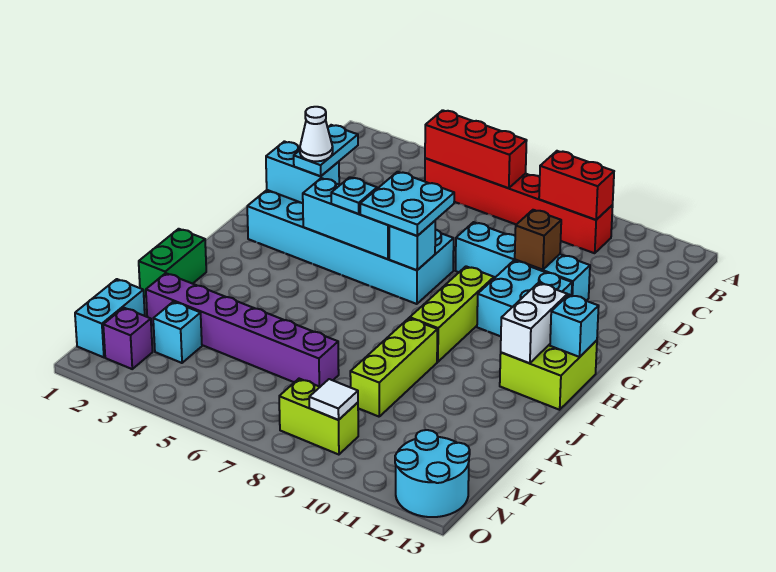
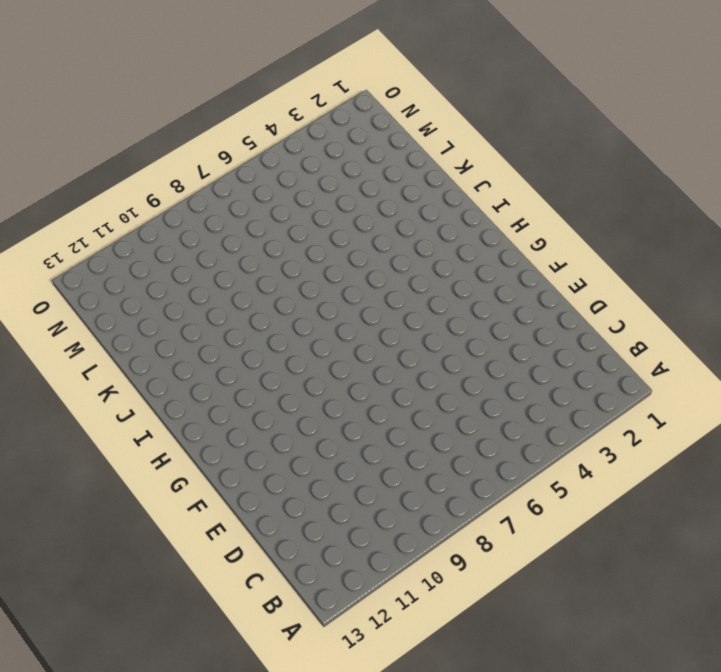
none -> red 1x6 brick [425,158,613,253]
none -> cyan 1x4 brick [456,222,590,301]
none -> cyan 2x6 brick [247,190,454,304]

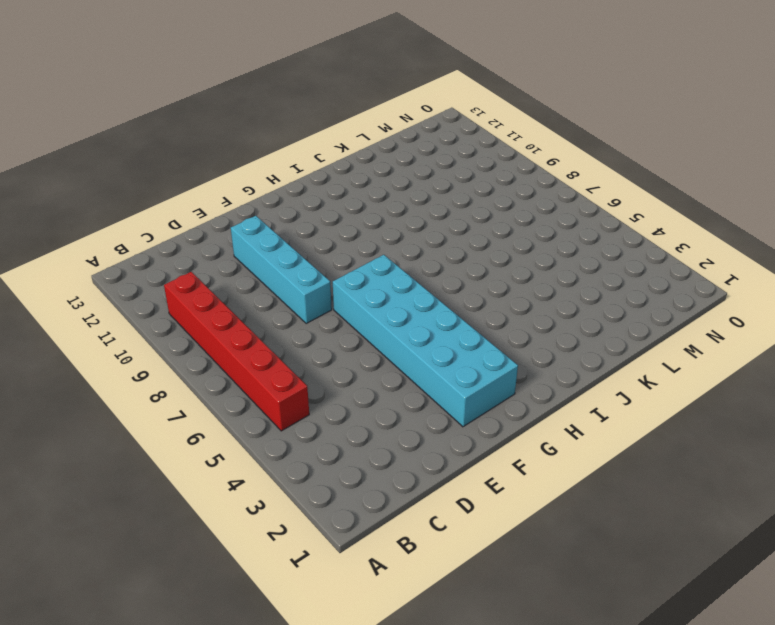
none -> cyan 2x2 brick [477,261,572,336]
none -> lime 1x3 brick [410,266,494,362]
none -> lime 2x2 brick [500,340,597,410]

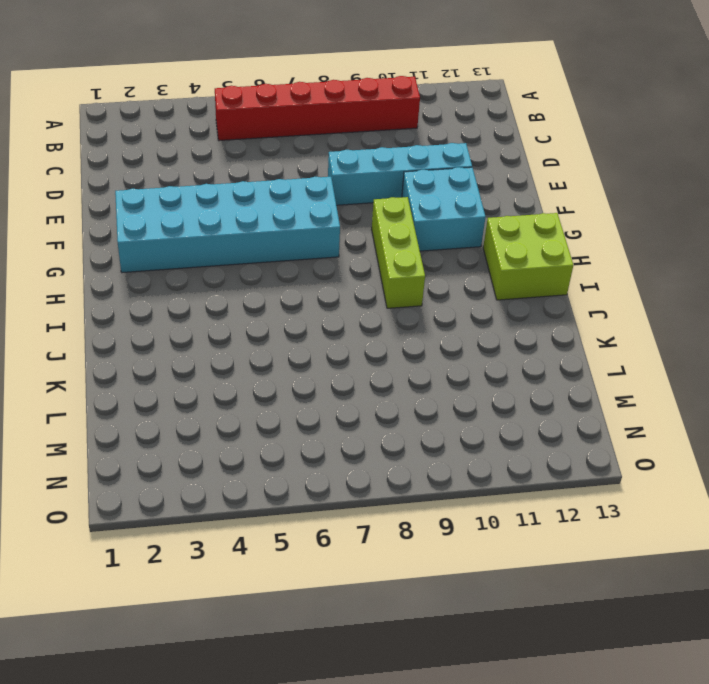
none -> green 1x2 brick [139,229,206,297]
none -> lime 1x3 brick [350,318,437,417]
none -> purple 1x6 brick [146,273,339,387]

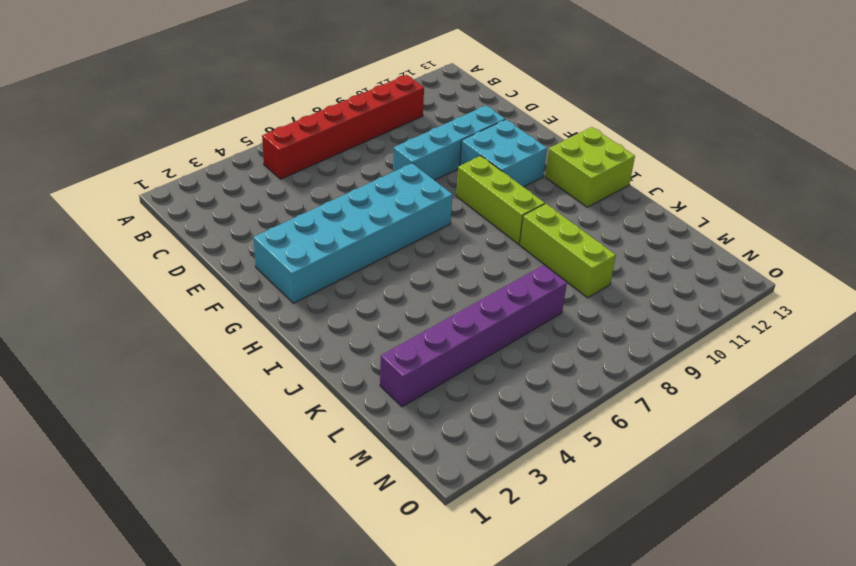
none -> green 1x2 brick [139,229,206,297]
none -> cyan 1x2 brick [75,279,145,357]
none -> cyan 1x1 brick [153,302,202,363]

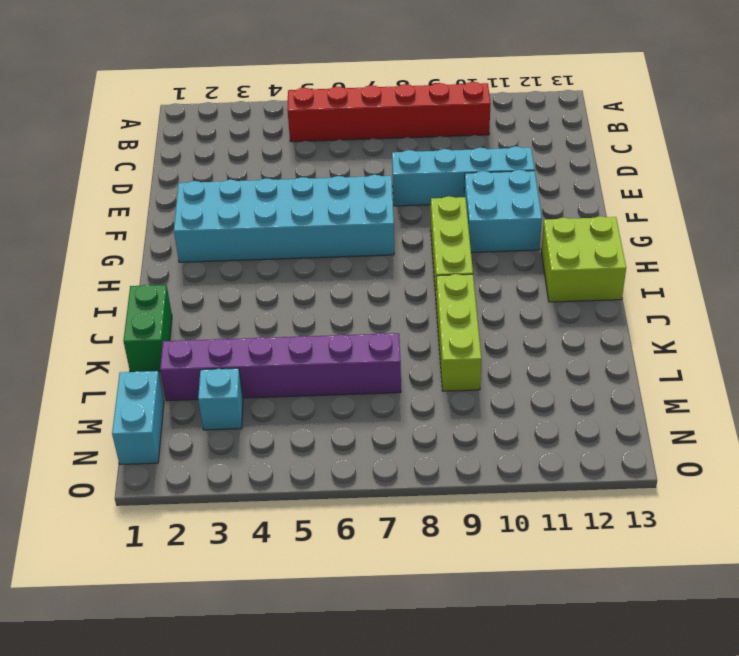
none -> purple 1x1 brick [103,308,152,369]
none -> lime 1x2 brick [279,379,358,455]
none -> cyan 2x2 round brick [395,430,470,517]

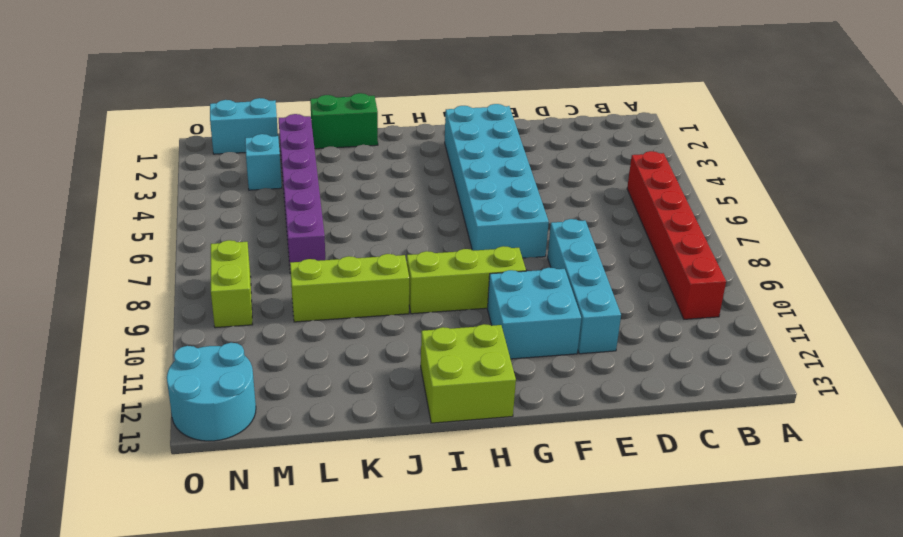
none -> purple 1x1 brick [103,308,152,369]
none -> red 1x3 brick [425,110,527,188]
none -> red 1x2 brick [539,151,614,220]

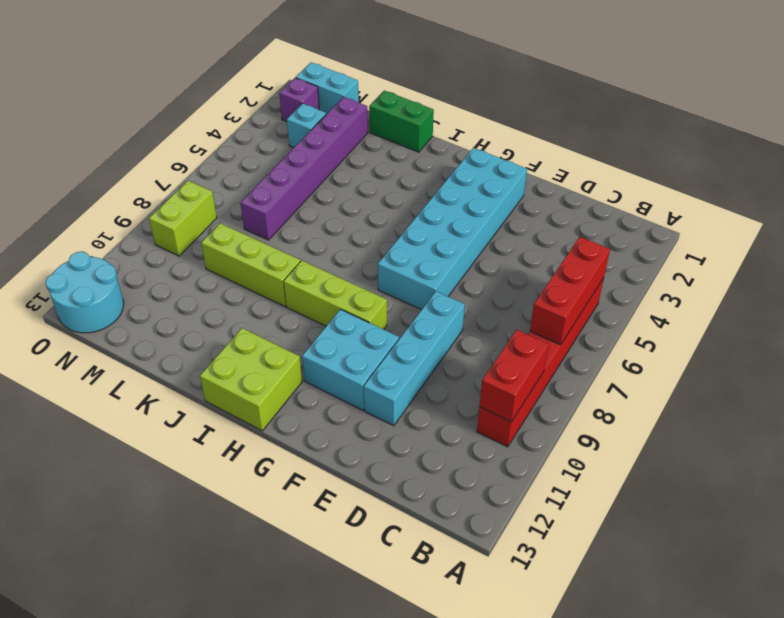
none -> brown 1x1 brick [515,210,561,270]
none -> cyan 1x2 brick [266,141,339,203]
none -> cyan 1x3 brick [303,178,389,259]

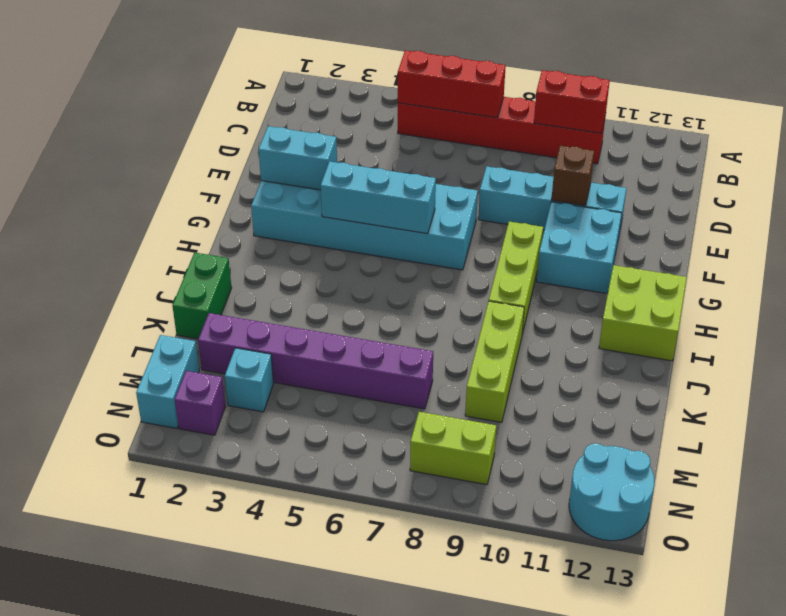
none -> cyan 1x1 brick [389,221,435,270]
none -> white 1x2 brick [501,283,567,363]
none -> cyan 1x1 brick [550,295,599,357]

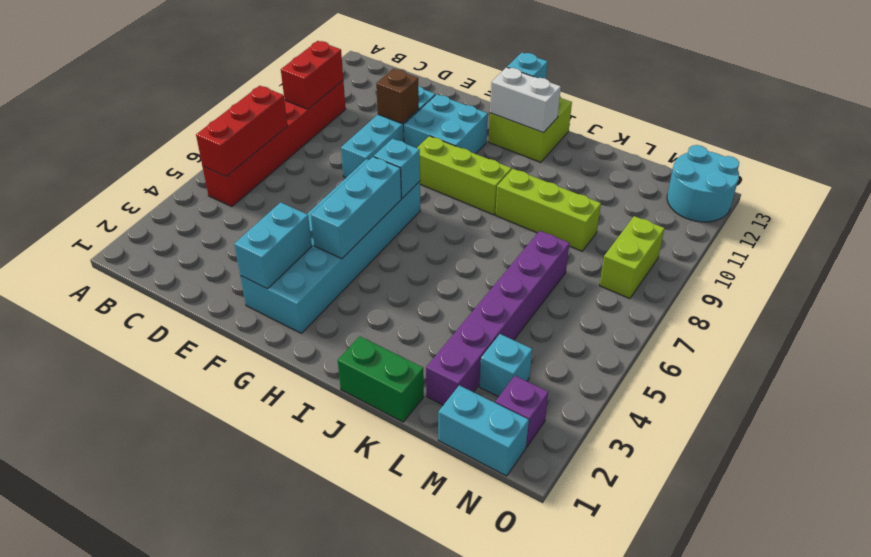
none -> white 1x1 tile [309,379,358,420]
none -> cyan 1x2 plate [294,125,358,176]
none -> cyan 2x2 plate [360,172,454,236]

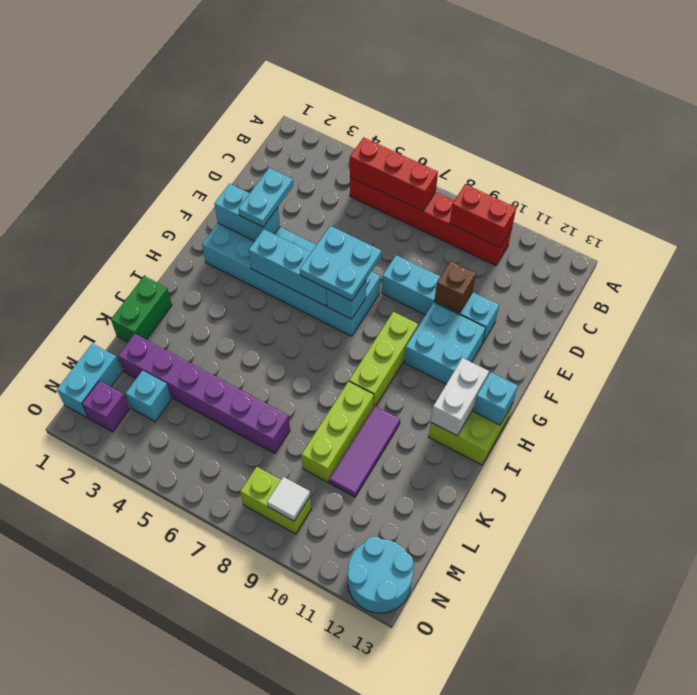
purple 1x3 tile [329,406,400,497] -> none
none -> cyan 1x1 plate [331,177,377,214]
none -> white 1x1 cone [300,107,333,161]

